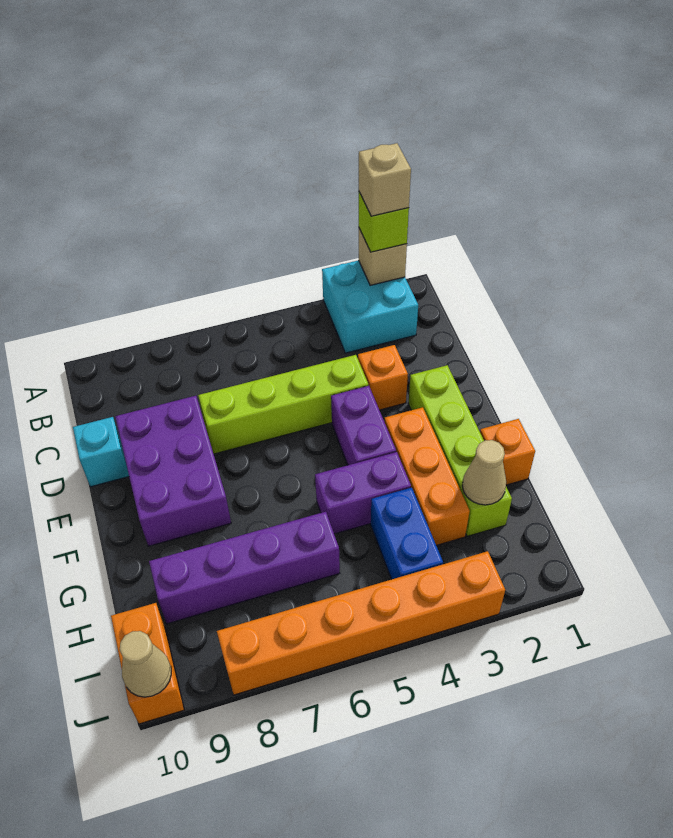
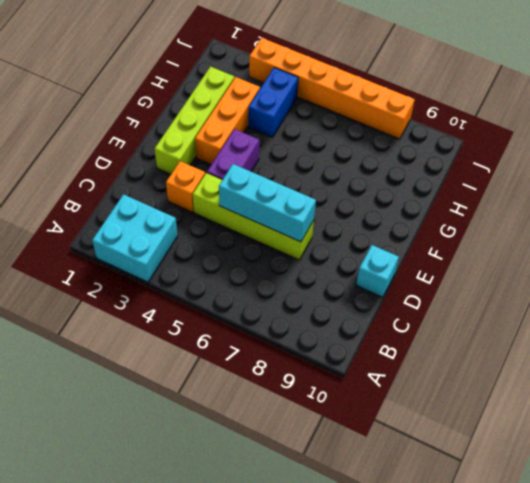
cyan 1x3 brick [219,164,316,242] -> none
none -> purple 2x3 brick [115,396,231,546]
none -> orange 1x1 brick [480,419,535,485]
none -> purple 1x2 brick [315,452,411,534]

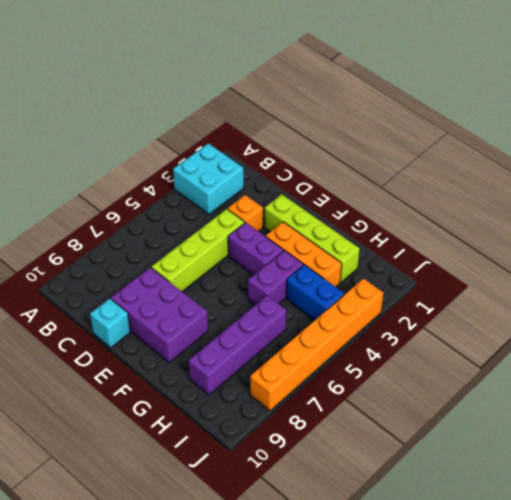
none -> orange 1x1 brick [480,419,535,485]
none -> orange 1x2 brick [111,603,184,724]
none -> tan 1x1 brick [359,229,407,285]

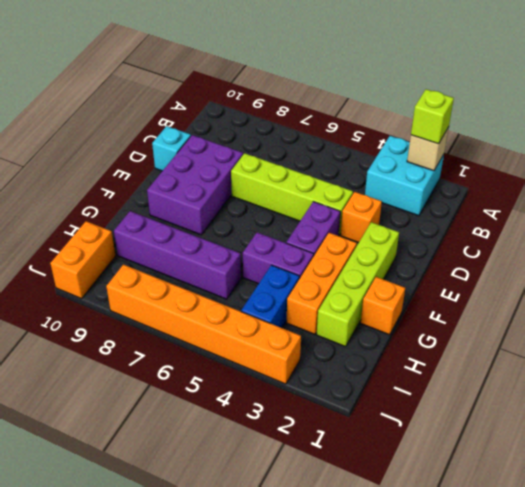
none -> tan 1x1 cone [462,440,506,505]
none -> tan 1x1 cone [120,631,171,697]
none -> tan 1x1 brick [359,143,411,216]

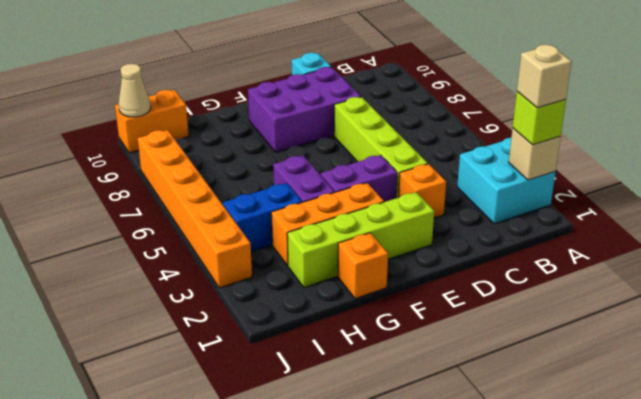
none -> purple 1x4 brick [149,512,340,624]
none -> tan 1x1 cone [462,440,506,505]

